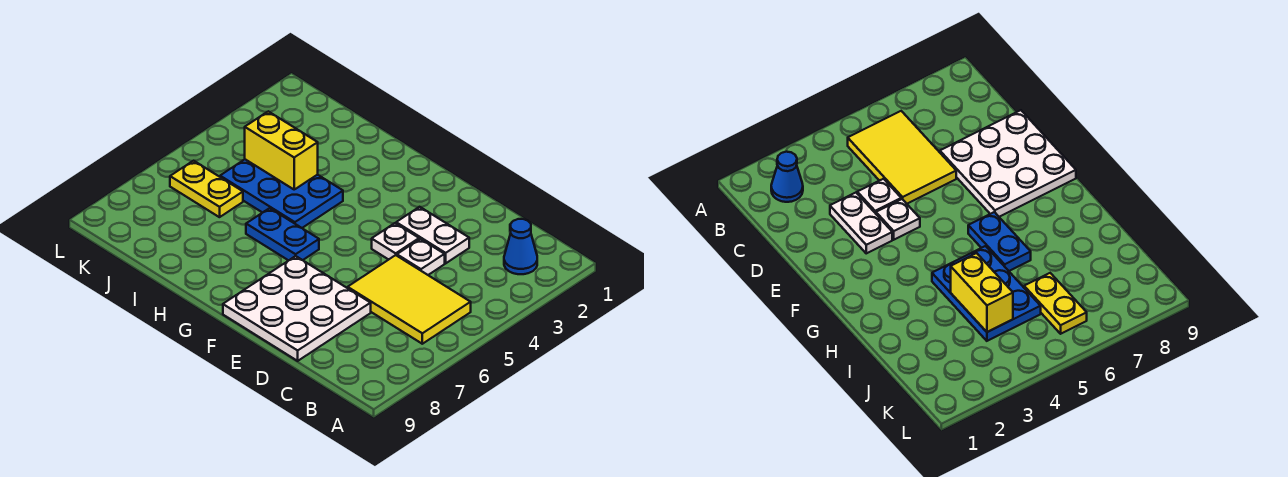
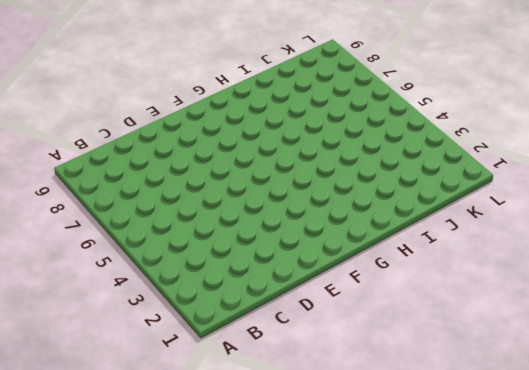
none -> blue 1x1 cone [504,219,537,274]
none -> yellow 2x3 tile [348,255,471,344]

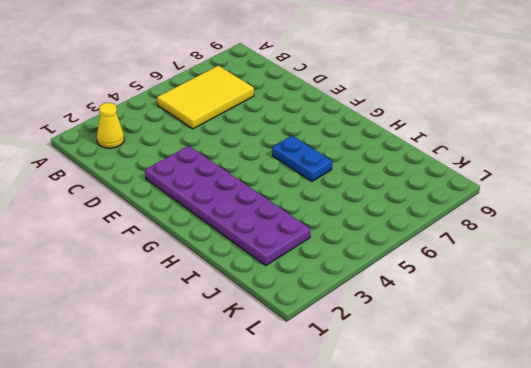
yellow 1x1 cone [97,103,124,148] -> blue 1x1 cone [504,219,537,274]
yellow 2x3 tile [157,66,254,129] -> yellow 2x3 tile turned to [348,255,471,344]
purple 2x6 plate [145,146,310,265] -> white 1x2 plate [396,207,469,263]
none -> white 1x1 plate [397,239,445,275]
none -> white 3x3 plate [223,256,371,361]

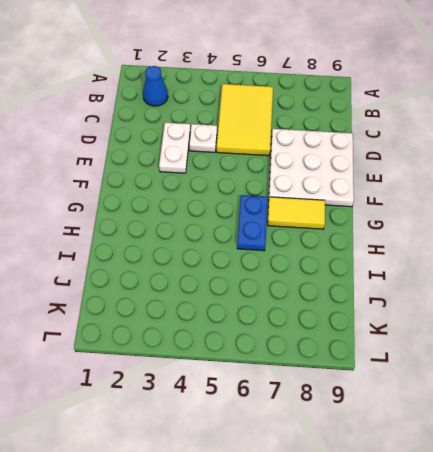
yellow 1x2 tile [268,197,325,229] -> none
none -> white 1x1 plate [372,223,419,260]
none -> blue 2x3 plate [220,159,343,228]

